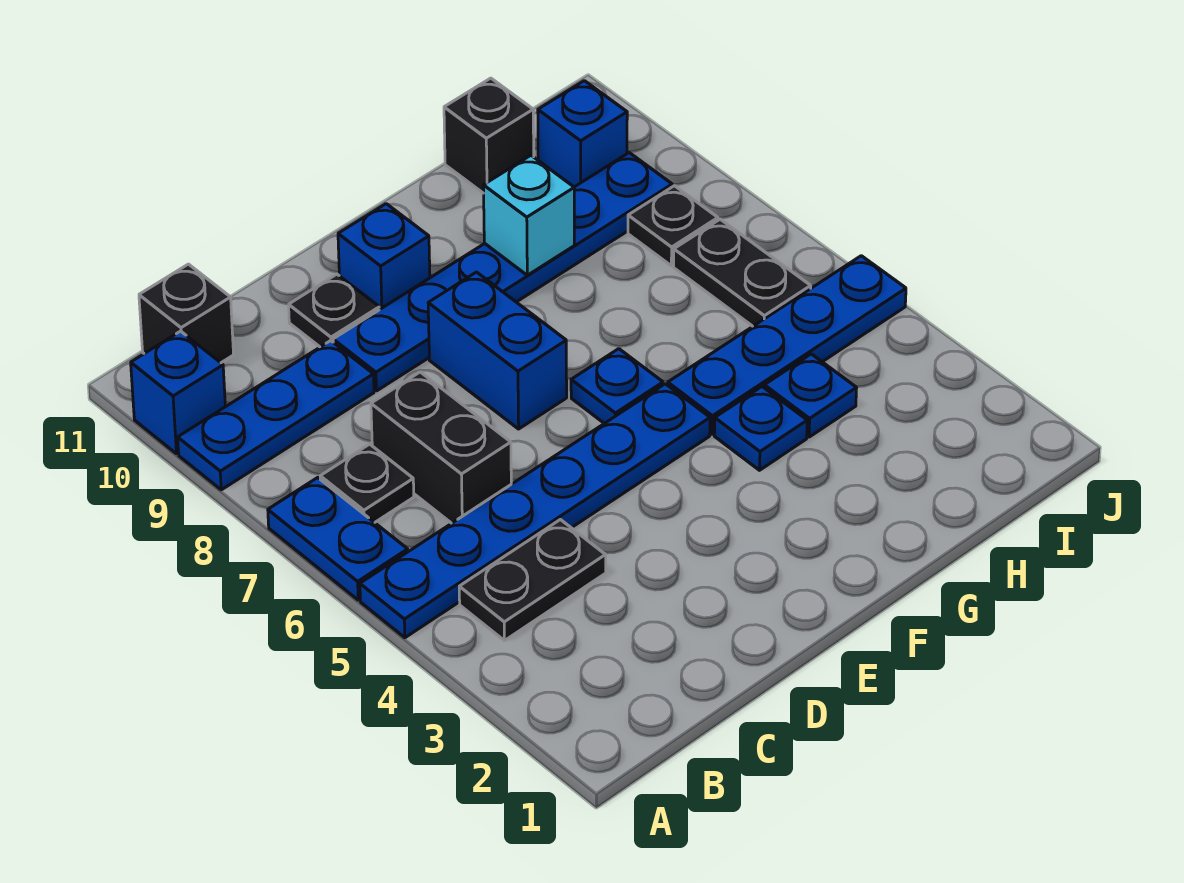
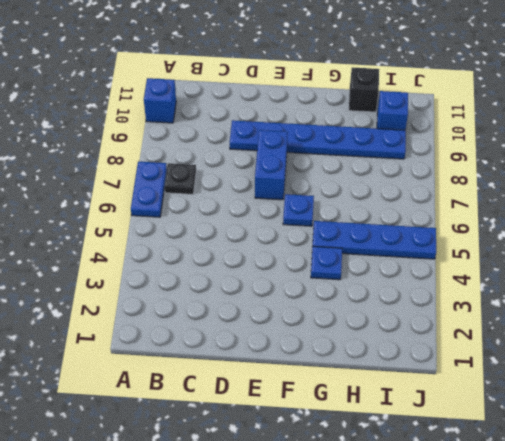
none -> blue 1x6 plate [360,384,710,638]
none -> blue 1x3 plate [178,341,374,490]
none -> black 1x2 plate [459,520,606,641]

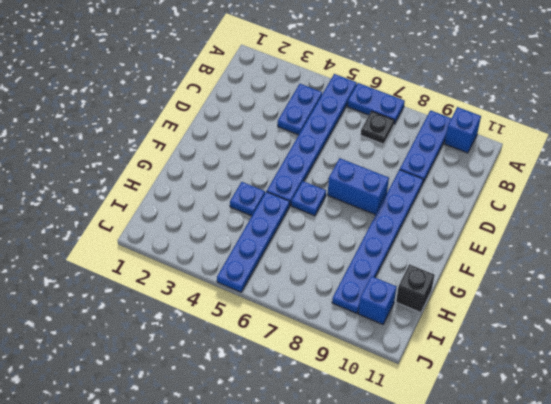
blue 1x2 plate [278,84,322,135] -> black 1x2 plate [459,520,606,641]
none -> black 1x1 brick [139,264,234,363]
none -> black 1x2 brick [371,372,511,523]
none -> black 1x1 plate [289,274,379,347]

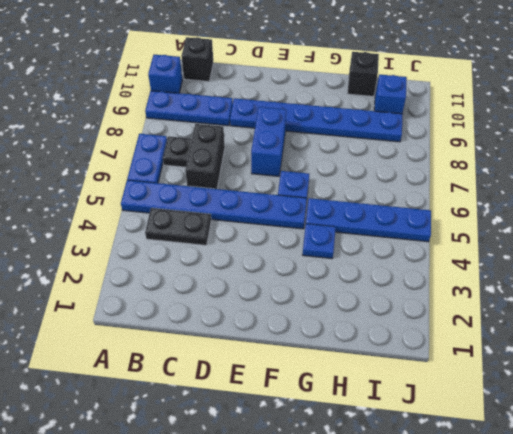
none -> black 1x1 plate [289,274,379,347]
none -> blue 1x1 brick [338,204,430,310]
none -> blue 1x1 plate [764,354,857,437]

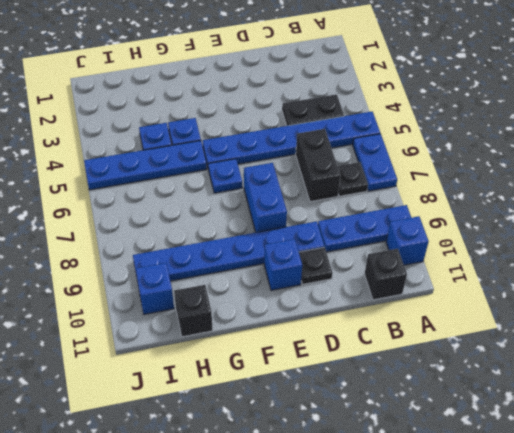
none -> black 1x2 plate [674,219,811,326]
none -> black 1x1 plate [628,186,718,266]
none -> cyan 1x1 brick [483,155,574,275]

